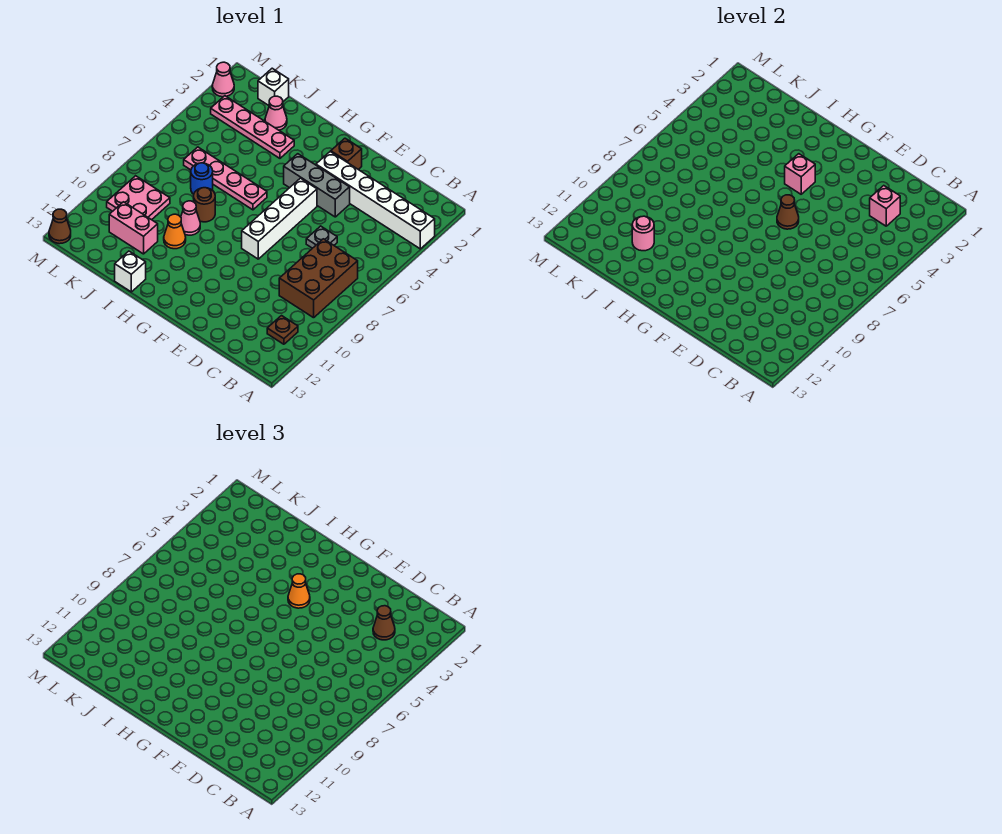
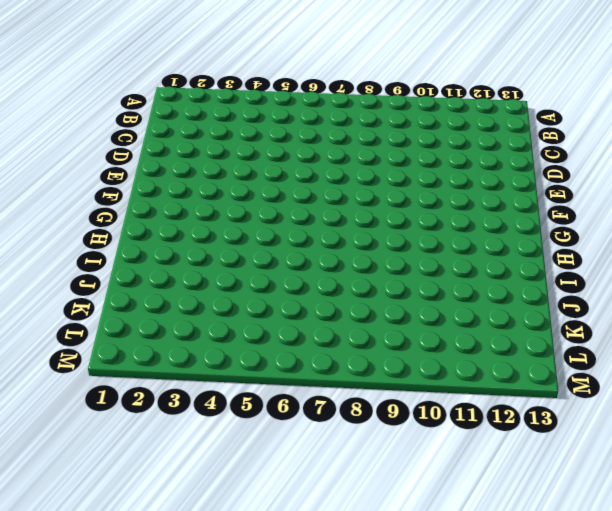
none -> white 1x6 brick [316,152,435,249]
none -> brown 2x3 brick [279,239,358,318]
none -> brown 1x1 plate [267,316,298,344]

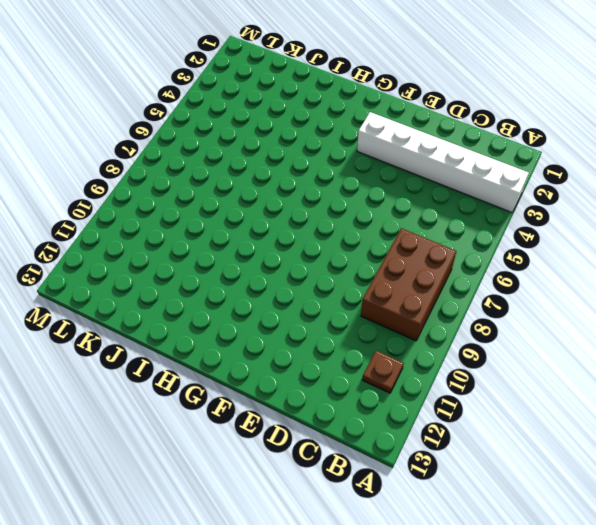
none -> grey 1x1 plate [306,226,337,248]
none -> grey 1x3 brick [284,154,350,217]
none -> brown 1x1 brick [331,138,362,169]

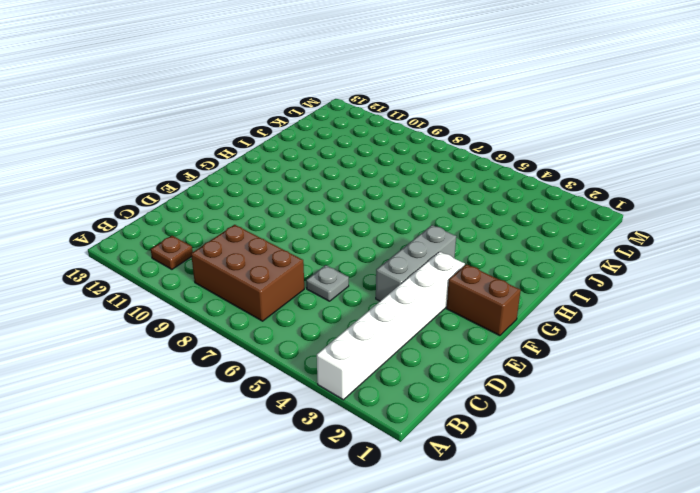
brown 1x2 brick [446,264,521,336] -> brown 1x1 brick [331,138,362,169]
none -> white 1x4 brick [242,178,317,259]
none -> pink 1x4 plate [184,147,267,210]
none -> pink 1x4 plate [211,96,294,158]

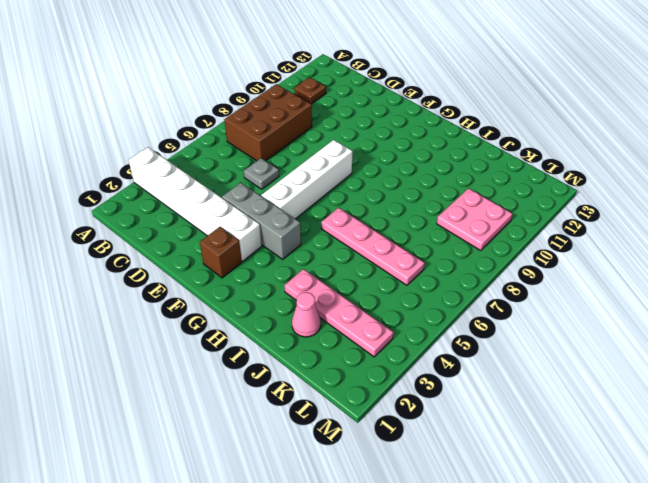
none -> brown 1x1 round brick [194,188,215,222]
none -> pink 1x1 cone [181,201,200,235]
none -> orange 1x1 cone [164,214,186,249]

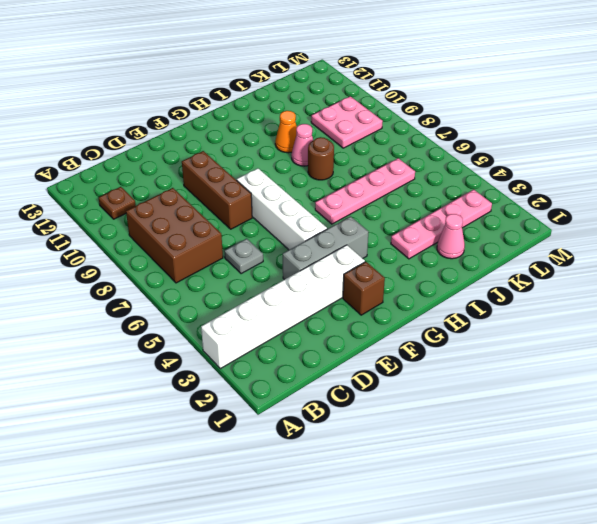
brown 1x3 brick [182,151,252,229] -> none
none -> white 1x1 brick [115,251,146,292]
none -> blue 1x1 round brick [191,163,213,194]
none -> pink 1x2 brick [109,202,158,254]

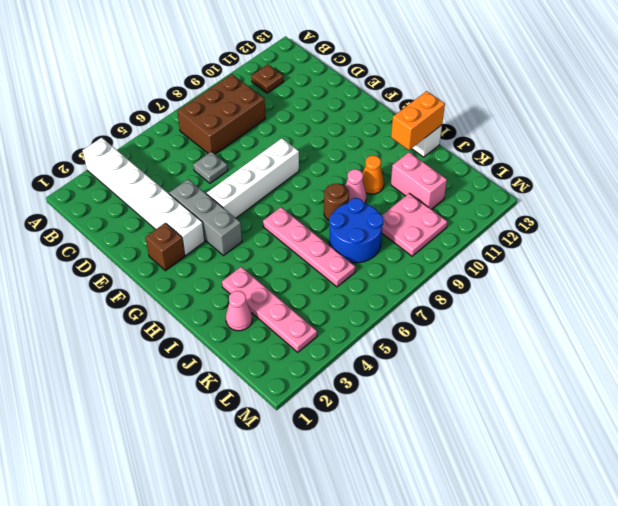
orange 1x2 brick [391,91,445,150] -> none
blue 2x2 round brick [329,198,384,263] -> blue 1x1 round brick [191,163,213,194]
none -> white 1x1 brick [258,68,289,105]
none -> pink 1x1 cone [212,62,234,97]
none -> brown 1x1 cone [49,209,71,244]

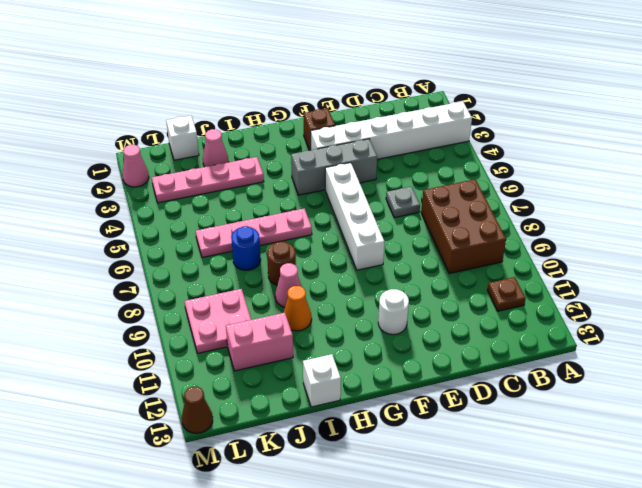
white 1x1 round brick [378,289,409,335] -> none
none -> pink 1x1 brick [870,186,900,226]
none -> brown 1x1 cone [777,195,799,229]
none -> pink 1x1 brick [785,154,815,194]

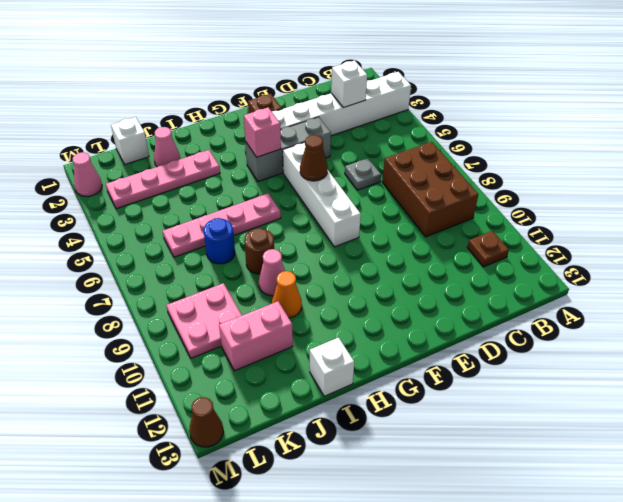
white 1x1 brick [331,60,367,108] -> pink 1x1 brick [870,186,900,226]
none -> pink 1x1 round brick [632,216,654,251]
none -> brown 1x1 cone [373,606,395,640]
none -> orange 1x1 cone [288,574,310,608]

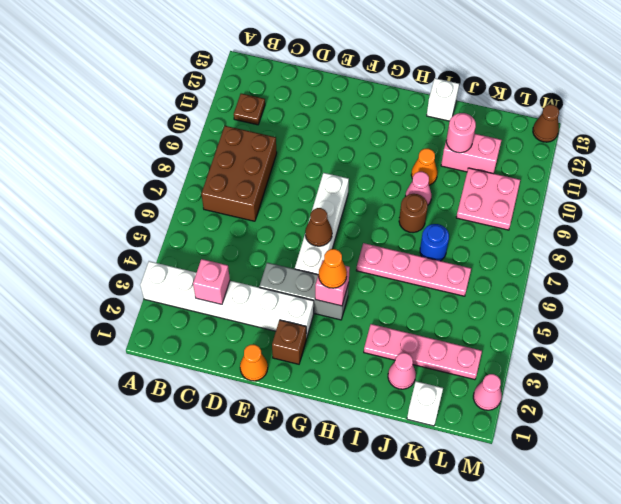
orange 1x1 cone [240,345,268,381] -> none
none -> grey 1x1 plate [306,226,337,248]
none -> brown 1x1 cone [373,606,395,640]

